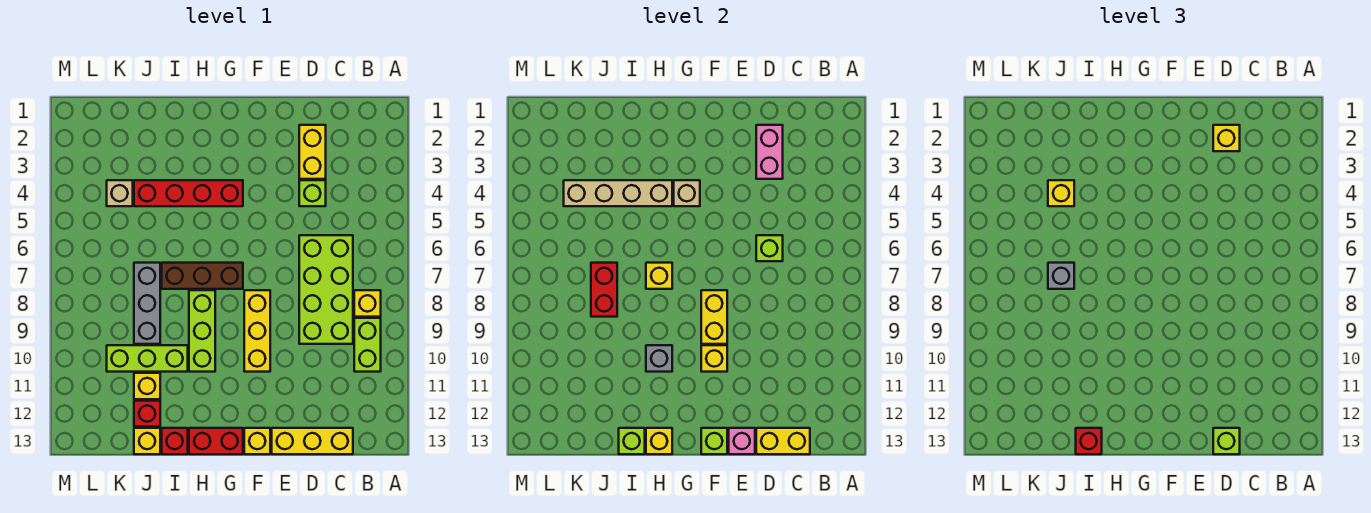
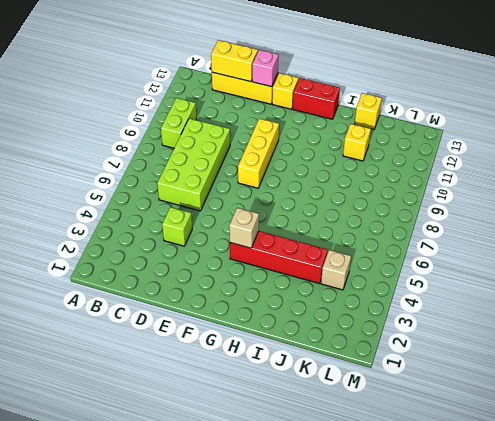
none -> yellow 1x1 brick [354,290,381,317]
none -> yellow 1x2 brick [299,125,326,179]
none -> brown 1x3 brick [162,263,243,289]
none -> lime 1x3 brick [189,290,215,372]

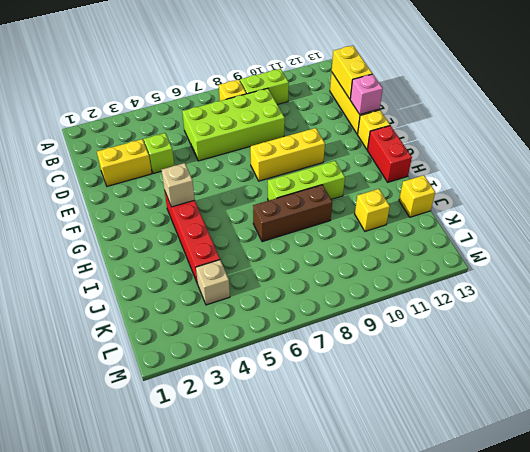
brown 1x3 brick [253,185,332,242] -> brown 1x3 brick turned to [162,263,243,289]
none -> lime 1x3 brick [107,345,188,372]
none -> red 1x1 brick [162,428,188,454]
none -> grey 1x3 brick [134,263,160,344]
none -> red 1x1 brick [134,401,160,427]

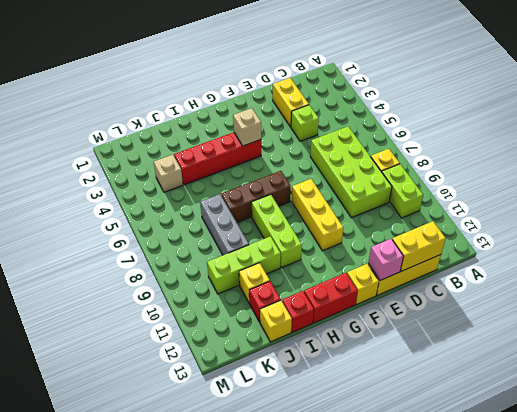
none -> pink 1x2 brick [756,125,783,179]
none -> lime 1x1 brick [756,235,783,261]
none -> yellow 1x2 brick [701,290,727,344]
none -> yellow 1x1 brick [701,345,727,372]

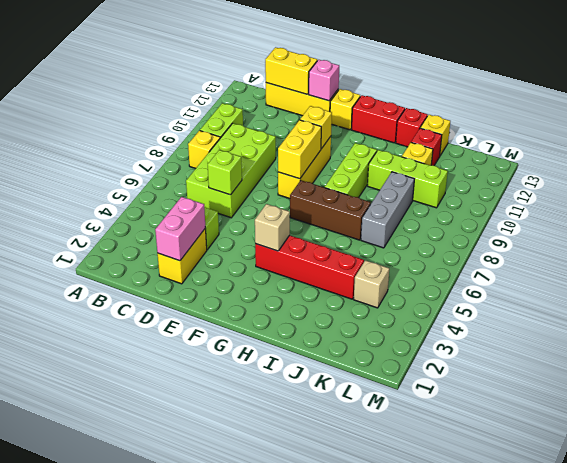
none -> lime 1x1 brick [701,428,727,454]
none -> tan 1x4 brick [564,180,672,206]
none -> yellow 1x1 brick [646,263,672,289]
none -> grey 1x1 brick [646,345,672,372]

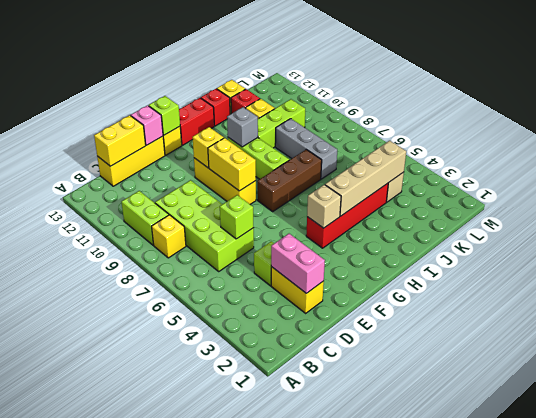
none -> yellow 1x1 brick [646,263,672,289]
none -> yellow 1x1 brick [646,428,672,454]
none -> lime 1x1 brick [619,428,645,454]
none -> red 1x2 brick [591,263,617,317]

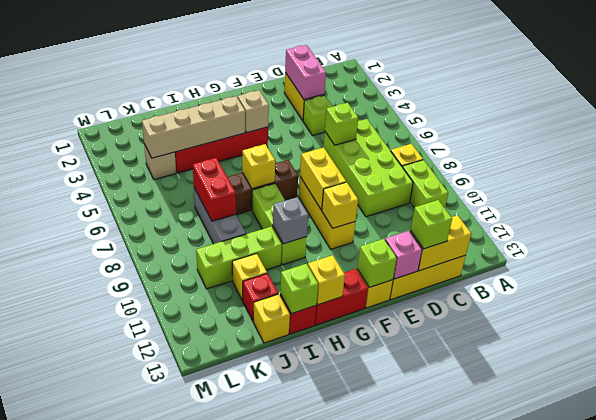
none -> yellow 1x1 brick [1213,125,1240,151]
none -> red 1x1 brick [1076,428,1102,454]
none -> yellow 1x1 brick [1048,180,1074,206]
none -> grey 1x1 brick [1048,263,1074,289]

